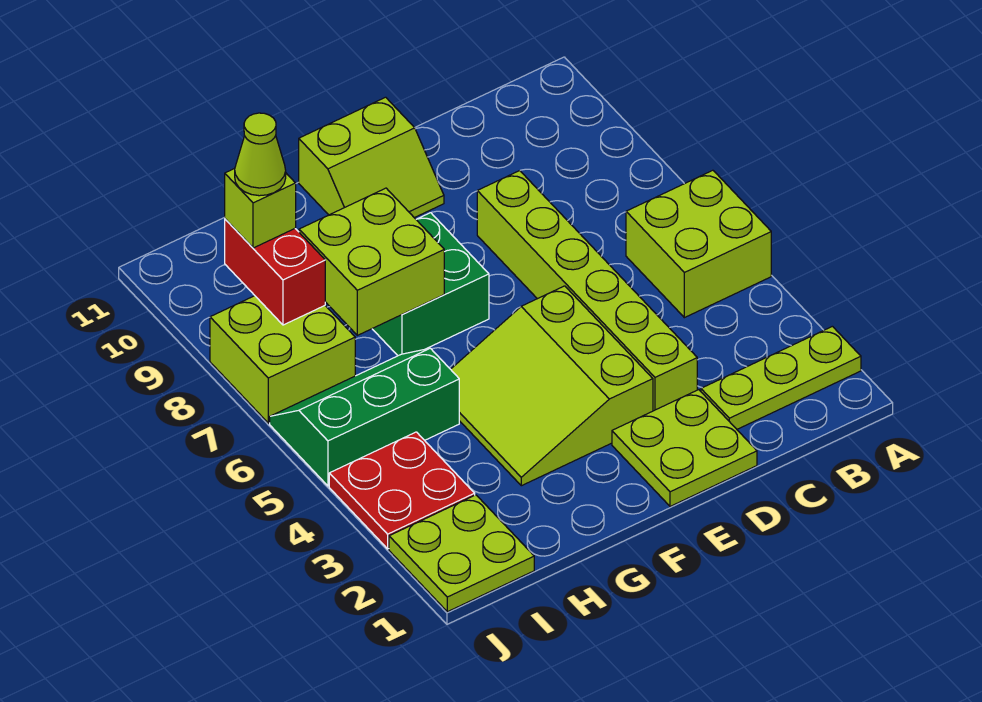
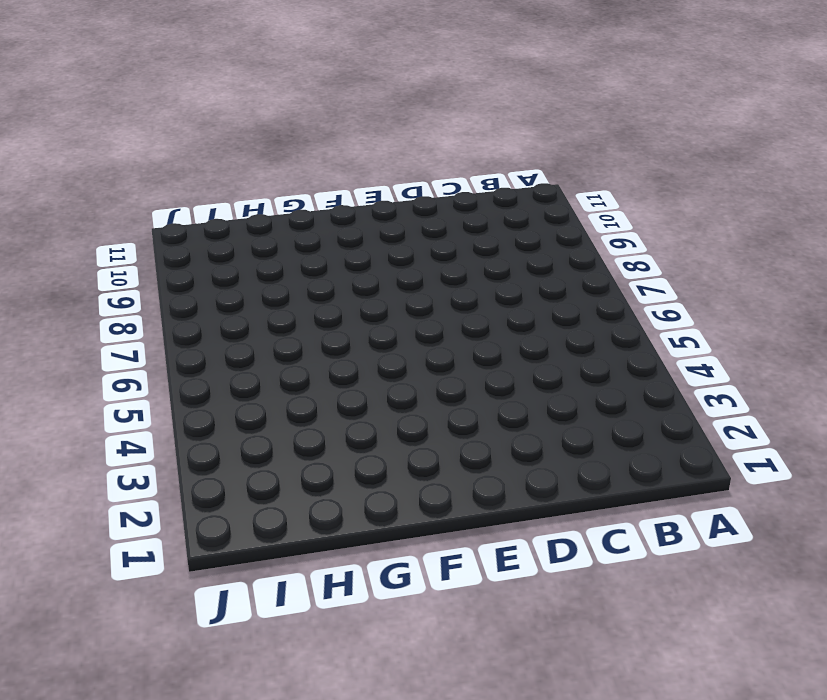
none -> lime 1x3 plate [701,326,861,429]
none -> lime 2x2 brick [626,170,771,318]
none -> lime 2x2 plate [612,390,757,506]

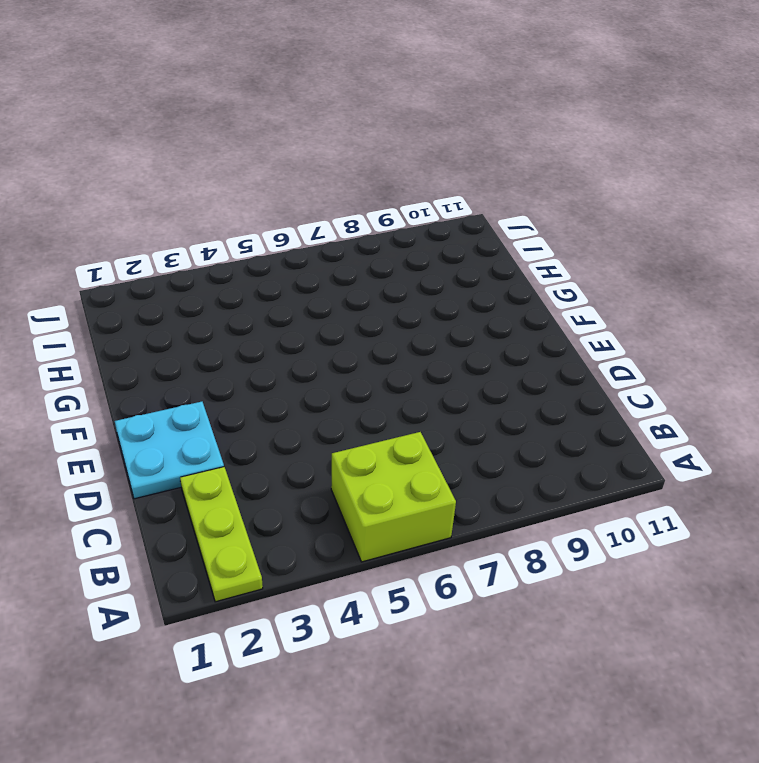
cyan 2x2 plate [115,402,224,499] -> lime 2x2 plate [612,390,757,506]
none -> lime 1x6 brick [477,171,697,411]
none -> lime 3x3 slope [451,286,653,486]
none -> lime 2x2 slope [299,97,444,218]

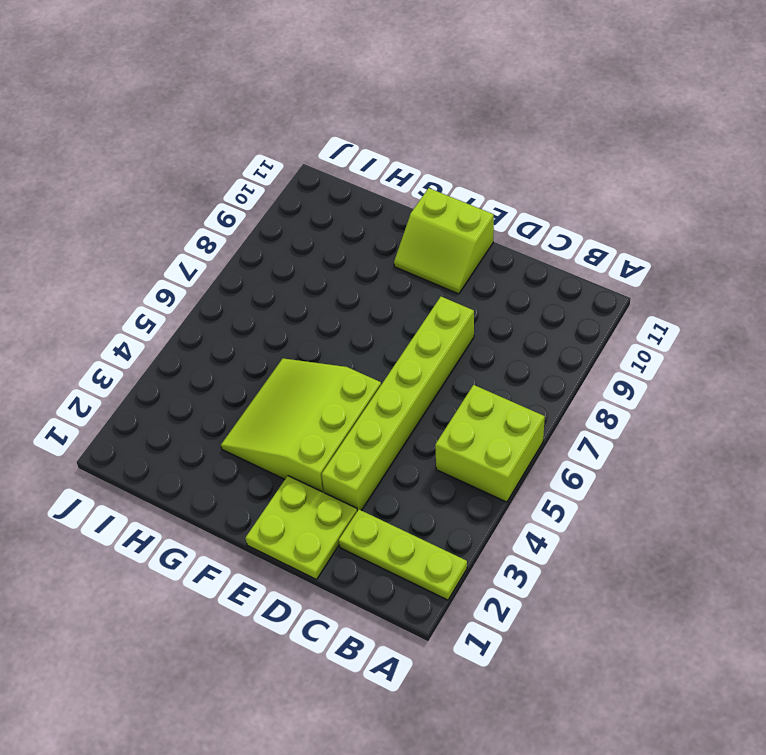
none -> green 2x2 brick [372,213,489,356]
none -> green 2x3 slope [270,348,459,486]
none -> lime 2x2 plate [389,495,534,612]

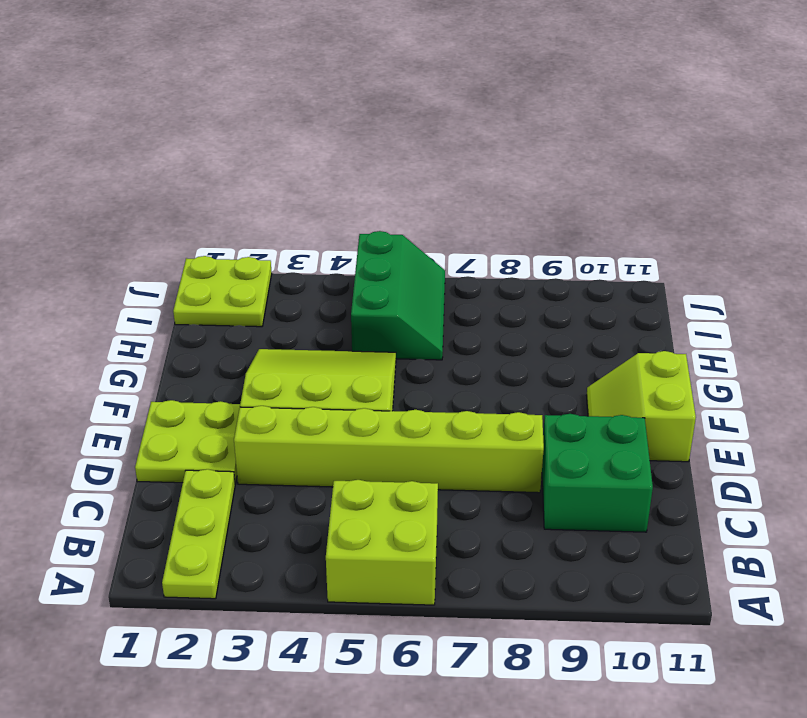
green 2x2 brick [542,414,653,532] -> green 2x2 brick moved to [372,213,489,356]
none -> red 2x2 plate [329,432,475,549]
none -> lime 2x2 brick [210,296,355,423]
none -> lime 2x2 brick [299,188,444,335]

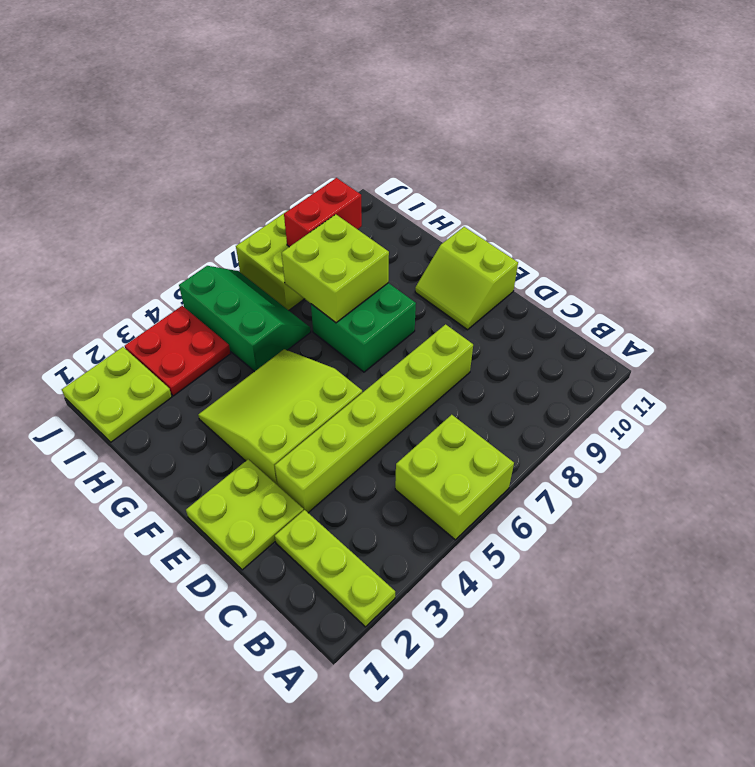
none -> lime 1x1 brick [225,168,296,248]
none -> lime 1x1 cone [235,113,286,196]

